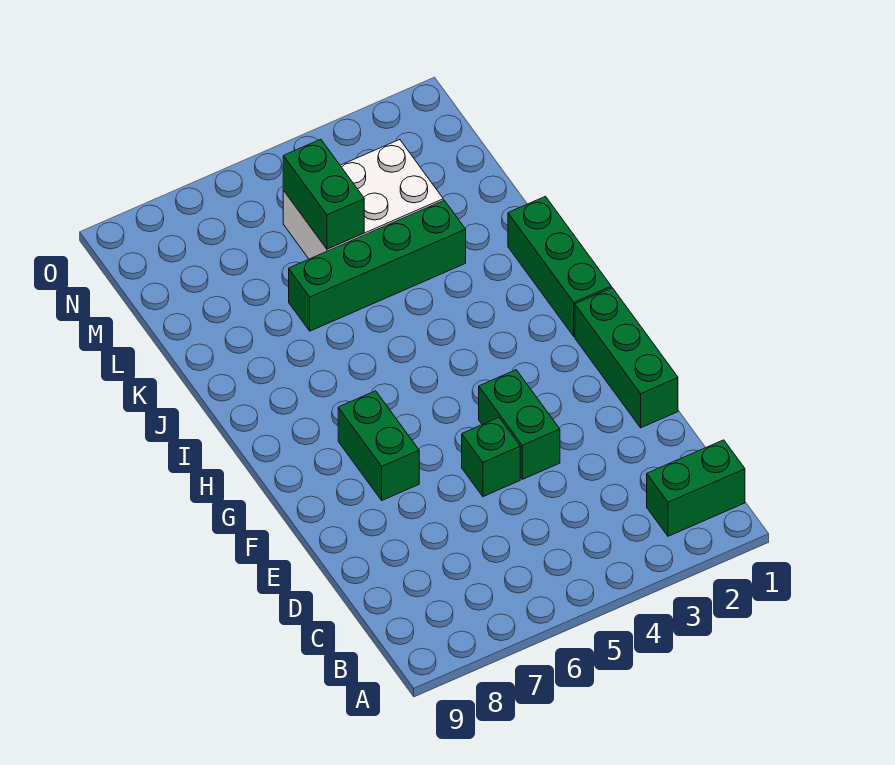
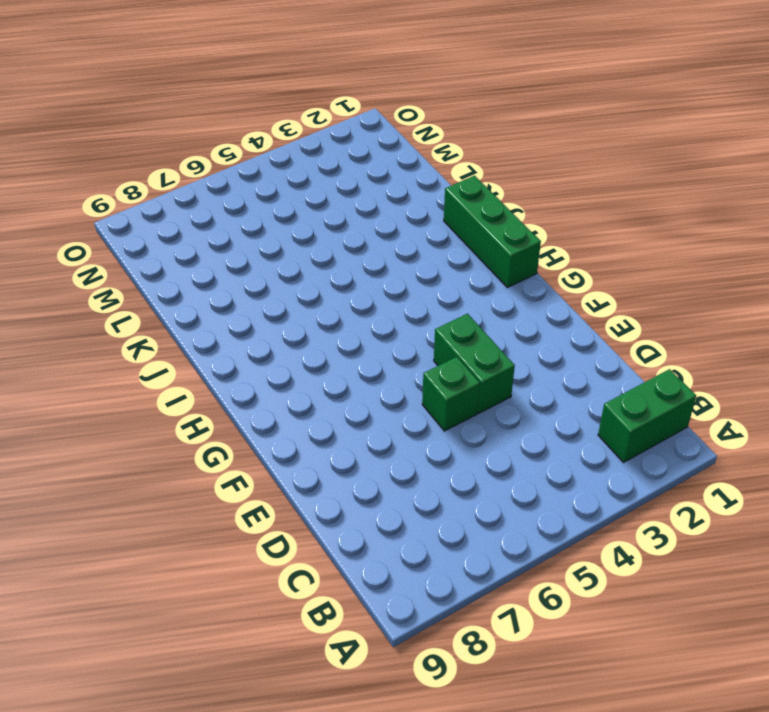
none -> green 1x3 brick [575,288,678,428]
none -> green 1x2 brick [338,391,419,500]

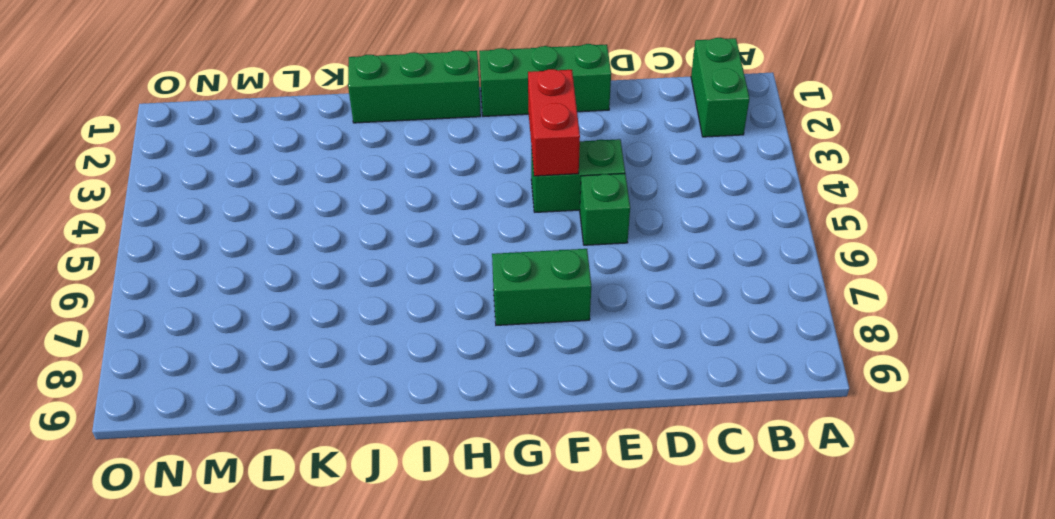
red 1x2 brick [528,69,580,176] -> none
none -> green 1x4 brick [289,200,466,331]
none -> white 2x3 brick [283,140,443,259]

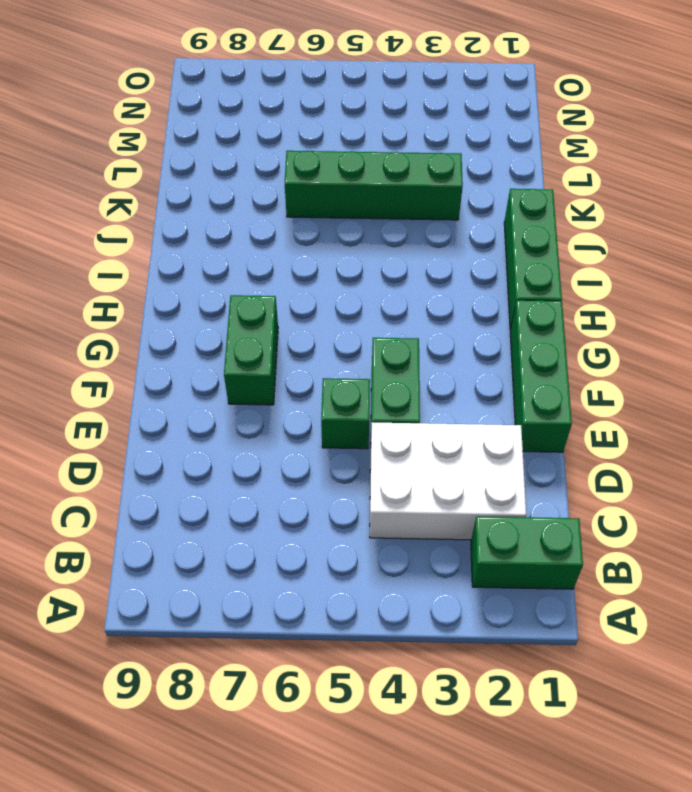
white 2x3 brick [370,422,526,540] -> white 2x3 brick moved to [283,140,443,259]
none -> green 1x2 brick [283,139,364,249]

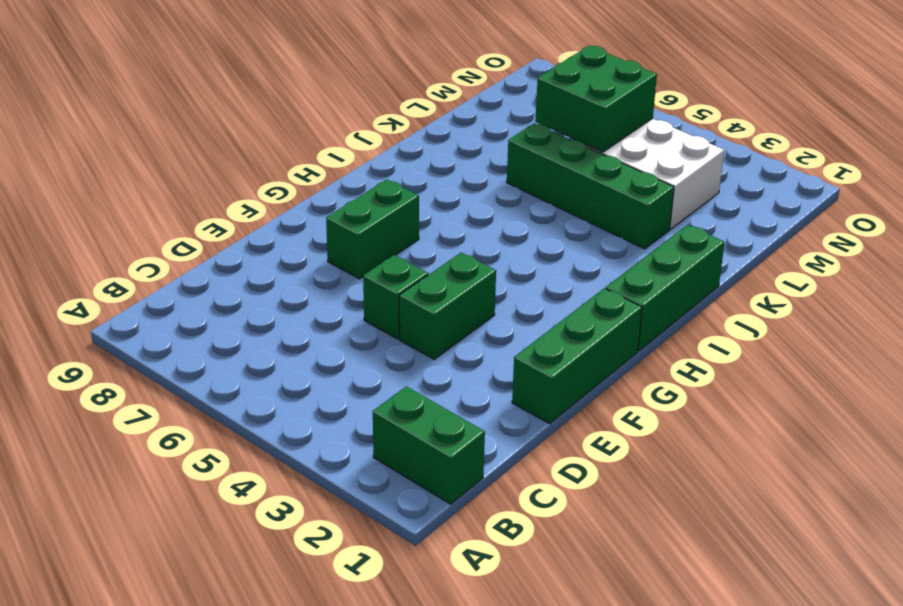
green 2x2 brick [535,46,657,152] -> green 1x2 brick [283,139,364,249]

